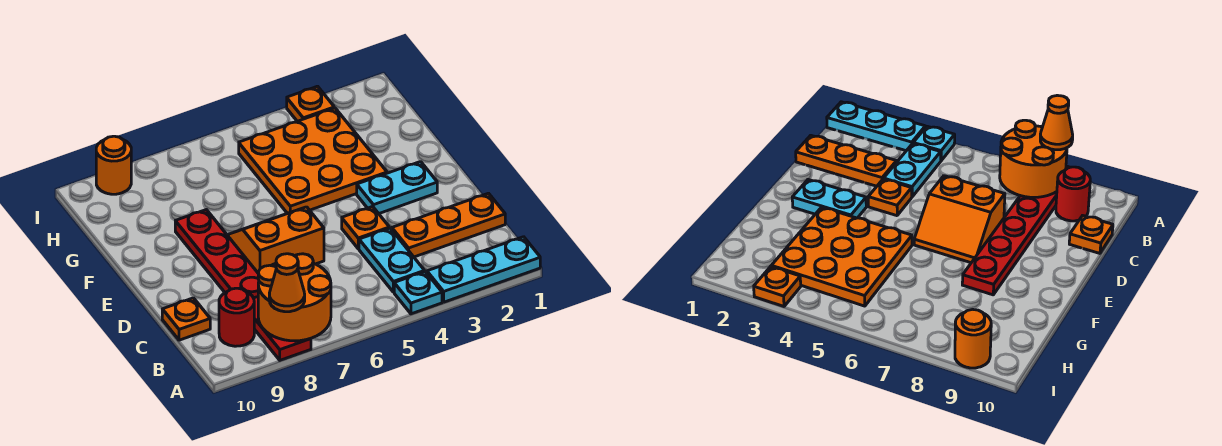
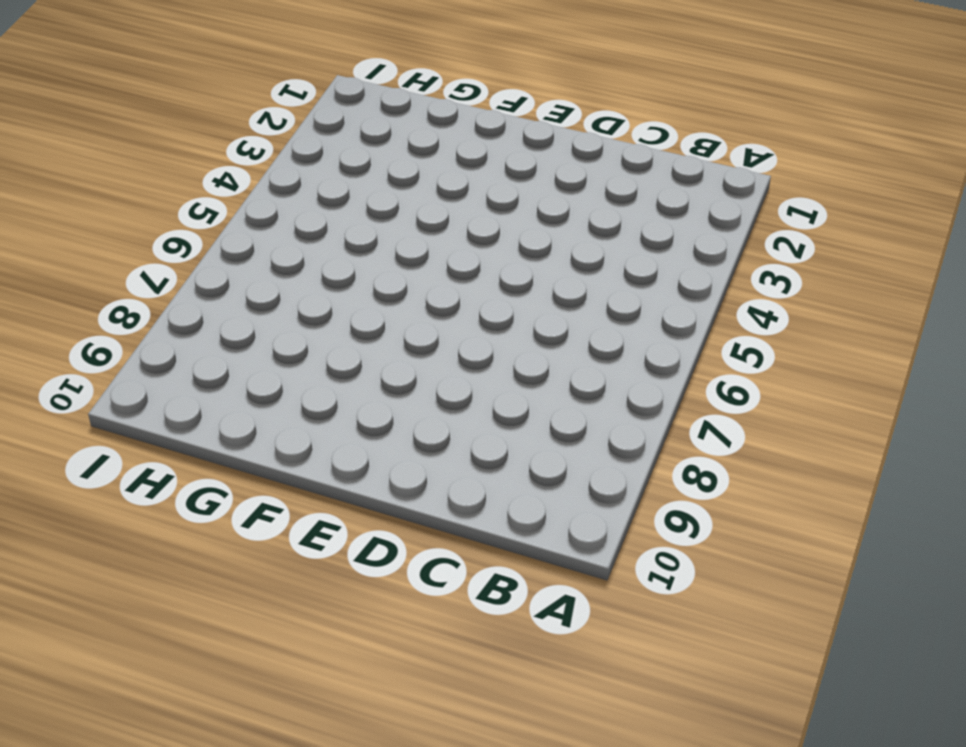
none -> cyan 1x3 plate [427,237,540,302]
none -> cyan 1x1 plate [394,272,442,314]
none -> red 1x6 plate [175,210,311,360]

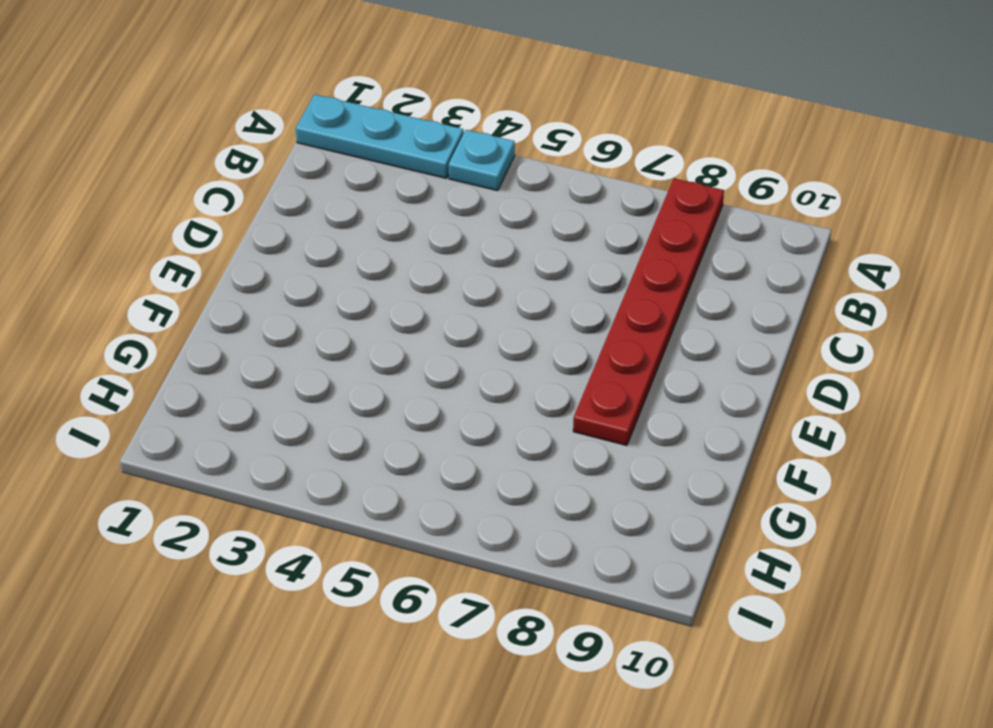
none -> cyan 1x2 plate [359,228,425,292]
none -> red 1x1 round brick [219,288,254,346]
none -> orange 1x3 plate [392,193,505,257]

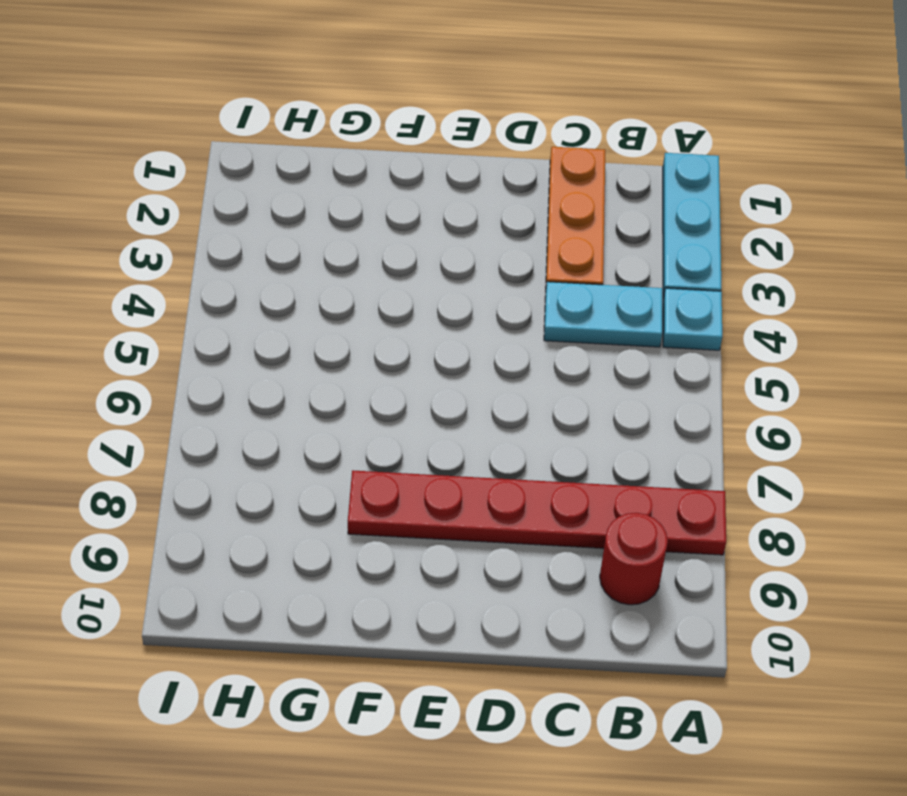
none -> orange 1x1 plate [162,298,210,340]
none -> orange 1x1 plate [342,207,389,249]
none -> orange 2x2 slope [228,207,324,273]

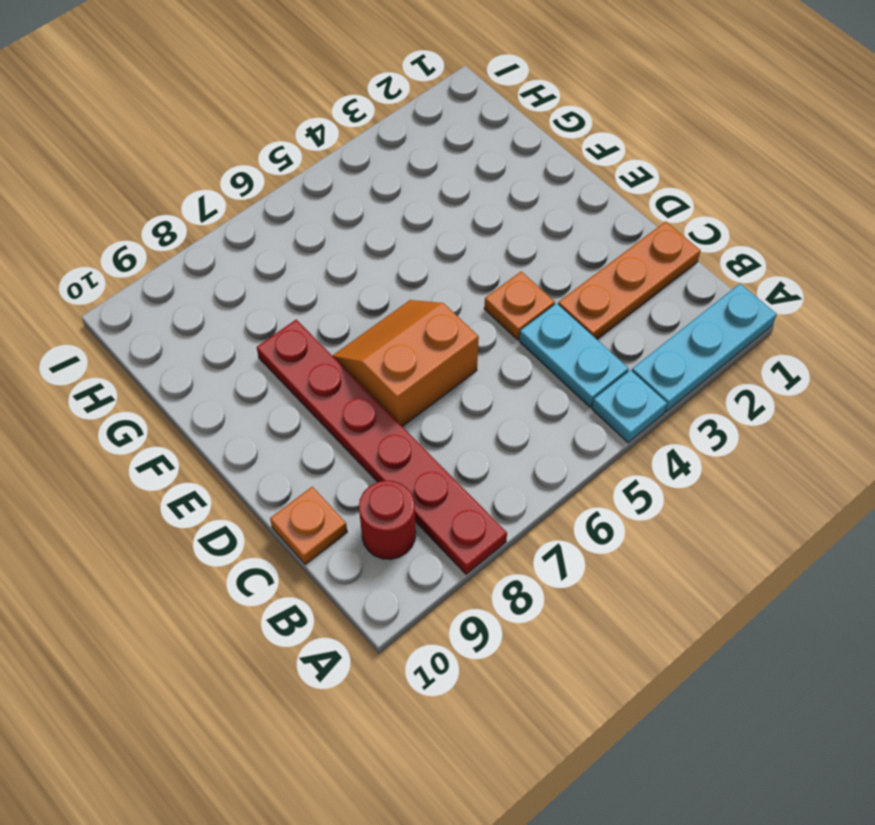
none -> cyan 1x2 plate [357,162,437,214]
none -> orange 3x3 plate [239,108,387,213]
none -> orange 1x1 plate [287,86,334,121]

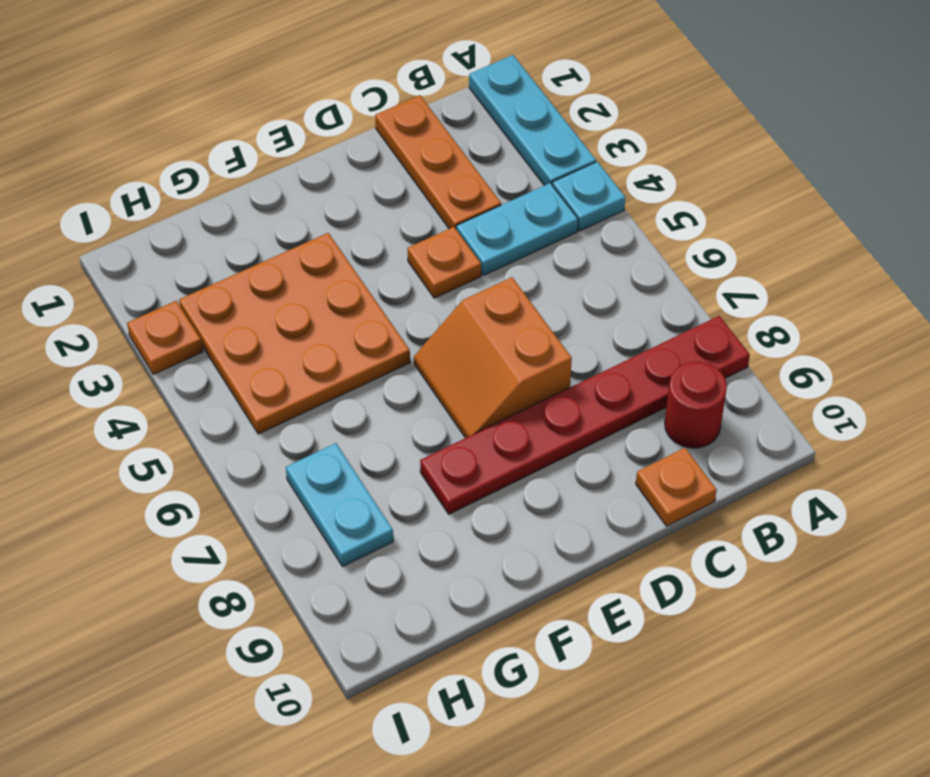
cyan 1x2 plate [286,443,393,566] -> cyan 1x2 plate moved to [357,162,437,214]
none -> orange 1x1 round brick [96,136,131,194]
none -> orange 2x2 round brick [258,254,331,341]
none -> orange 1x1 cone [269,254,305,312]

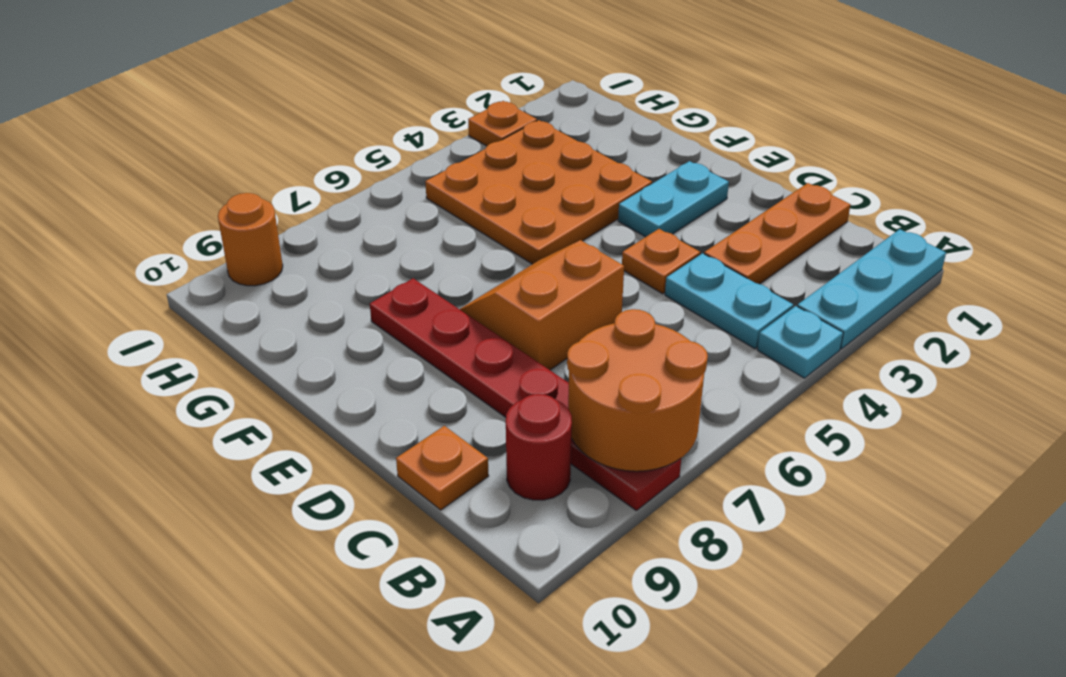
none -> orange 1x1 cone [269,254,305,312]

